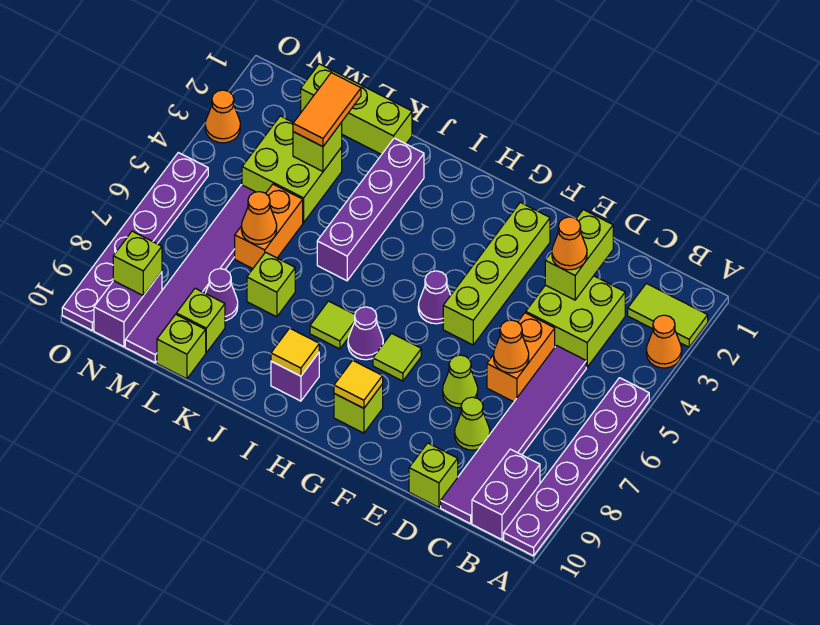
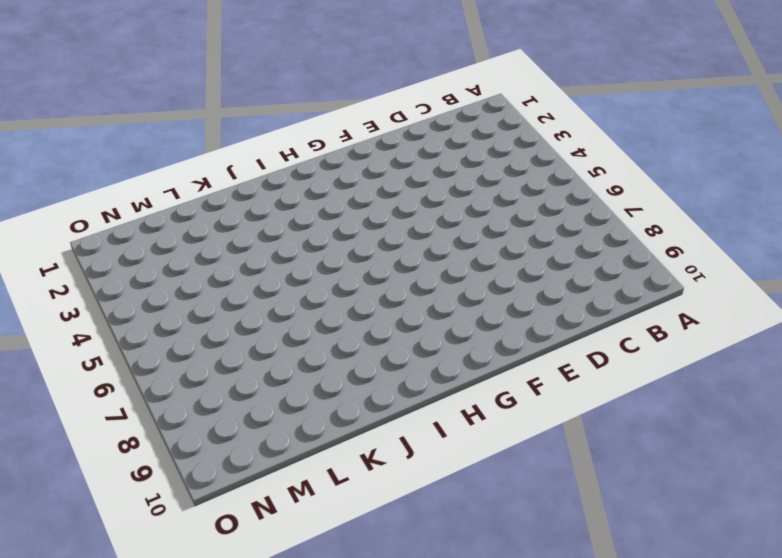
none -> lime 1x2 tile [628,283,708,347]
none -> orange 1x1 cone [646,315,682,368]
none -> purple 1x6 plate [504,378,649,556]
none -> purple 1x2 brick [472,449,540,540]

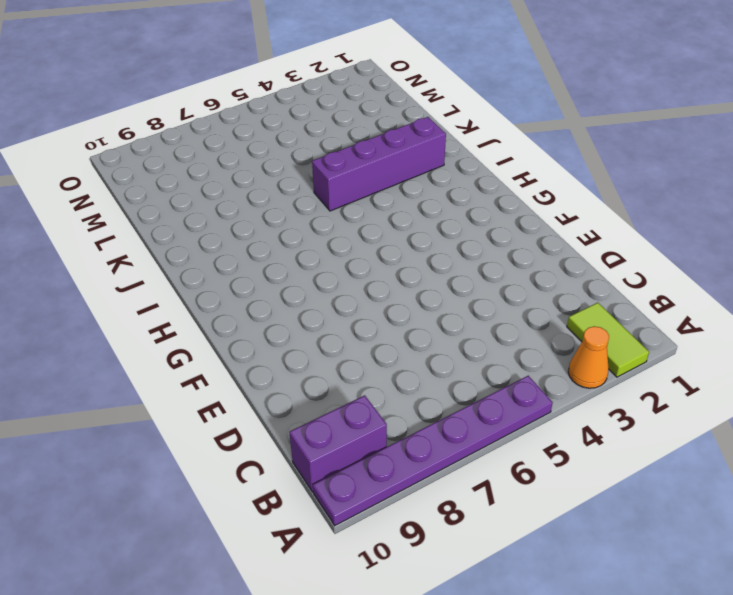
none -> lime 2x2 brick [526,276,625,367]
none -> purple 1x6 tile [441,346,586,524]
none -> orange 1x2 brick [487,313,555,402]
none -> lime 1x1 cone [455,397,490,450]

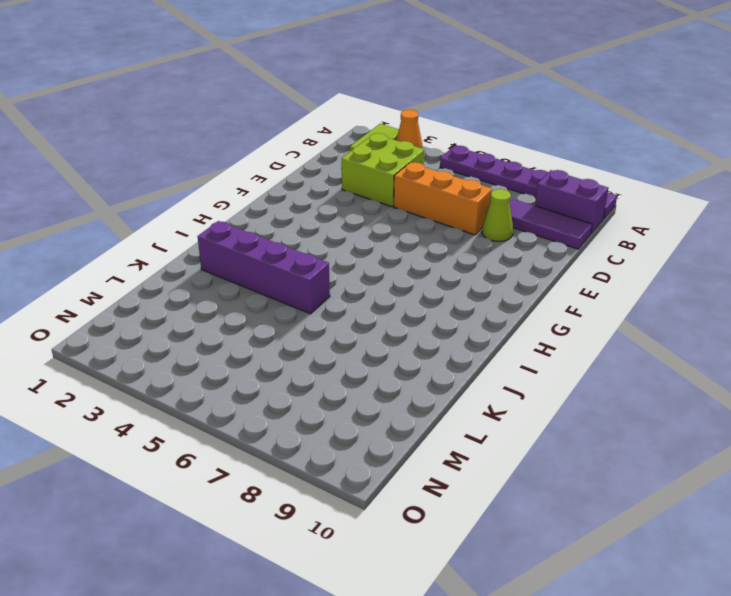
orange 1x3 brick [394,162,492,235] -> orange 1x2 brick [487,313,555,402]
none -> lime 1x1 brick [409,443,458,507]
none -> lime 1x1 cone [443,355,478,408]
none -> lime 1x4 brick [443,202,550,345]
none -> purple 1x1 cone [418,271,451,324]

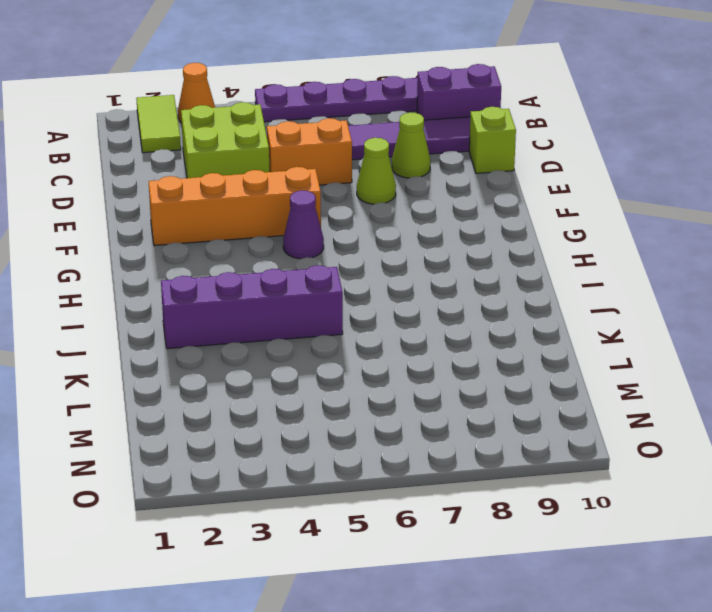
orange 1x4 brick [149,167,321,246] -> lime 1x4 brick [443,202,550,345]
none -> lime 1x1 tile [373,333,421,381]
none -> lime 1x1 brick [334,384,383,433]
none -> purple 1x1 cone [348,307,383,360]
none -> lime 1x1 tile [310,301,355,349]

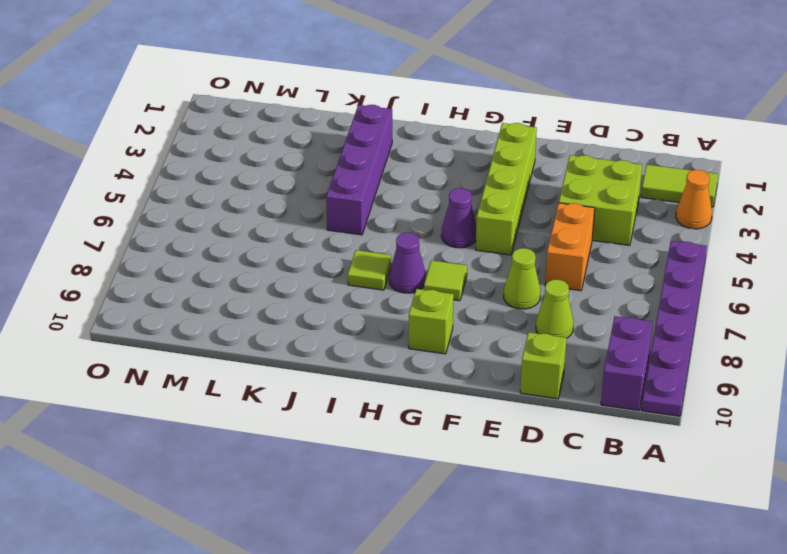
none -> purple 1x6 tile [441,346,586,524]
none -> purple 1x1 brick [271,353,319,401]
none -> lime 1x3 brick [301,64,412,155]
none -> lime 1x1 brick [247,252,295,317]

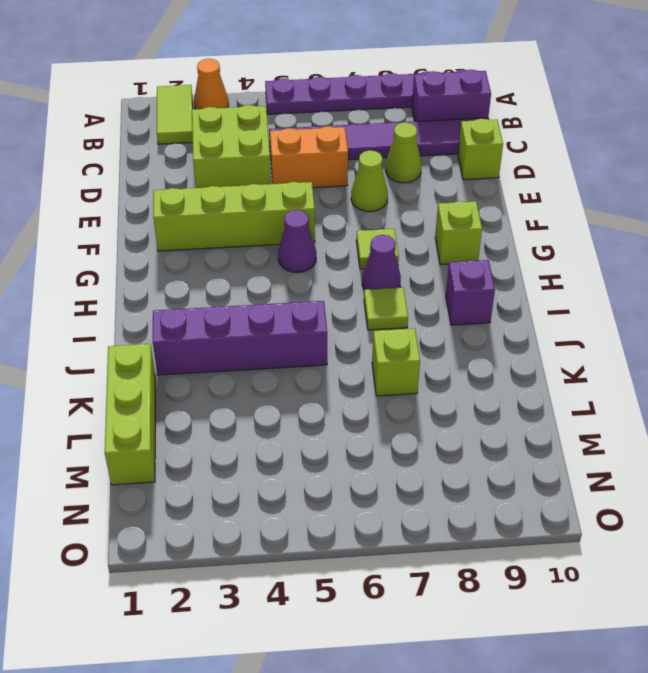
none -> lime 2x2 brick [242,116,342,223]
none -> orange 1x2 brick [235,184,303,269]
none -> purple 1x1 cone [205,269,238,321]
none -> lime 1x1 brick [176,288,225,353]

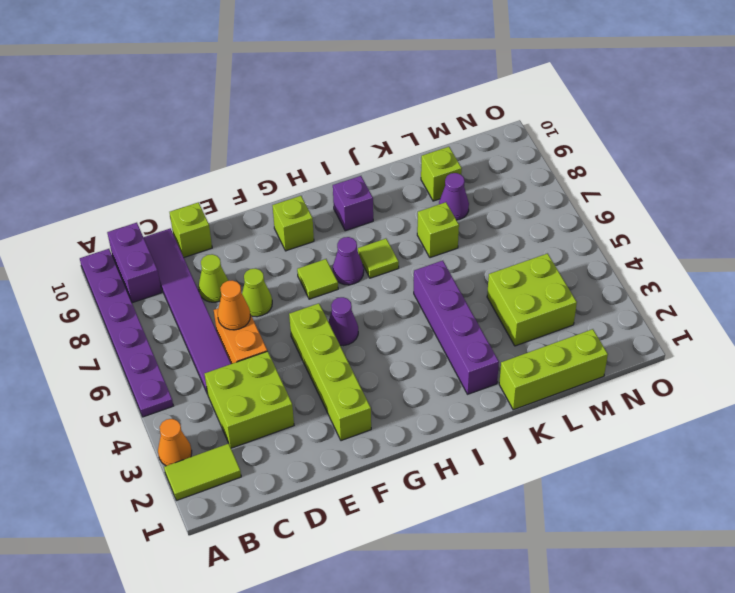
none -> orange 1x2 brick [235,184,303,269]
none -> lime 1x1 brick [157,314,206,379]
none -> purple 1x6 tile [125,185,255,363]
none -> purple 1x2 brick [94,272,162,347]

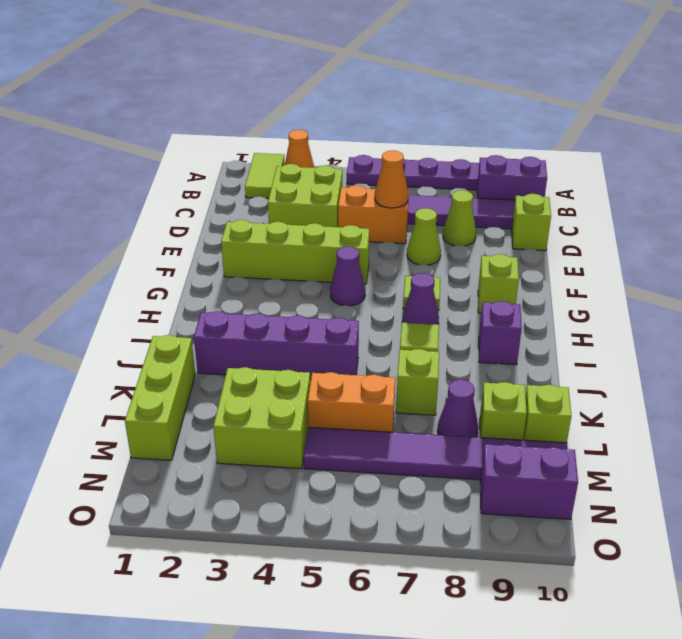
none -> orange 1x1 cone [205,90,240,143]
none -> purple 1x6 plate [62,153,208,330]
none -> lime 1x2 brick [545,210,613,300]
none -> yellow 1x1 tile [334,360,383,408]

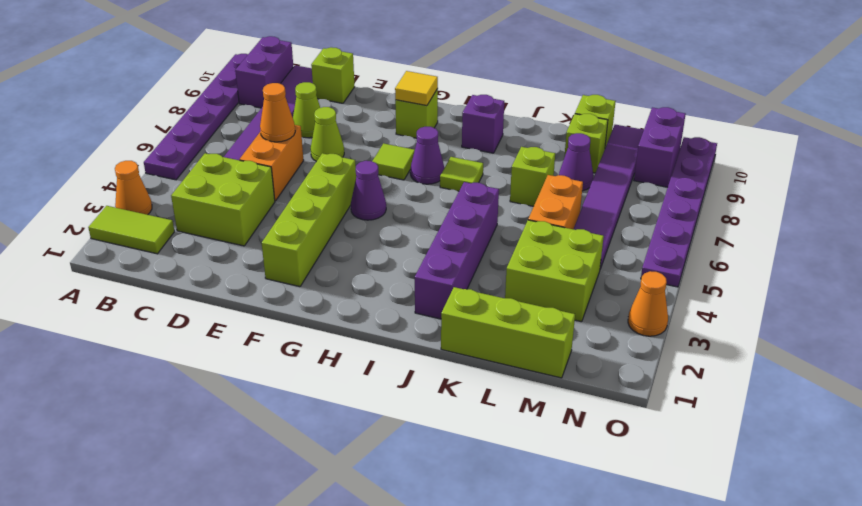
none -> lime 1x2 brick [545,210,613,300]
none -> yellow 1x1 tile [271,328,319,376]
none -> lime 1x1 brick [293,122,342,171]
none -> orange 1x1 cone [241,192,277,244]

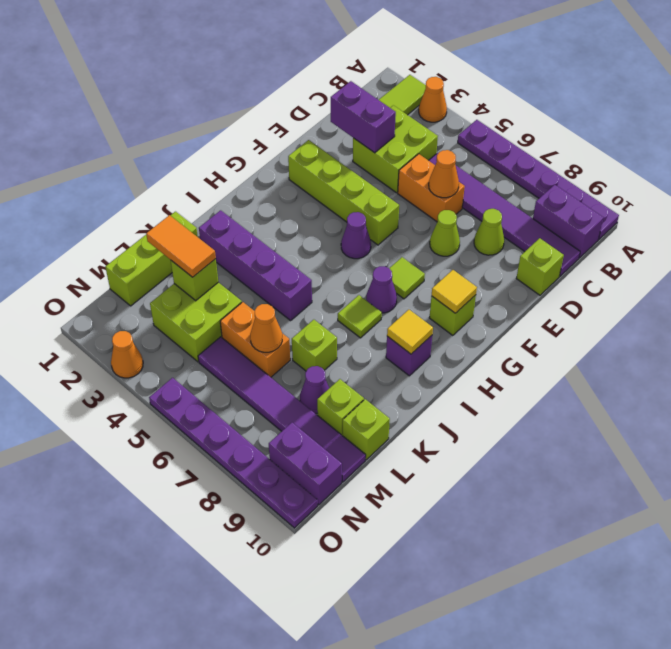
purple 1x2 brick [331,81,396,153] -> lime 1x2 brick [545,210,613,300]
none -> lime 1x1 brick [113,231,162,296]
none -> orange 1x1 cone [552,217,587,270]

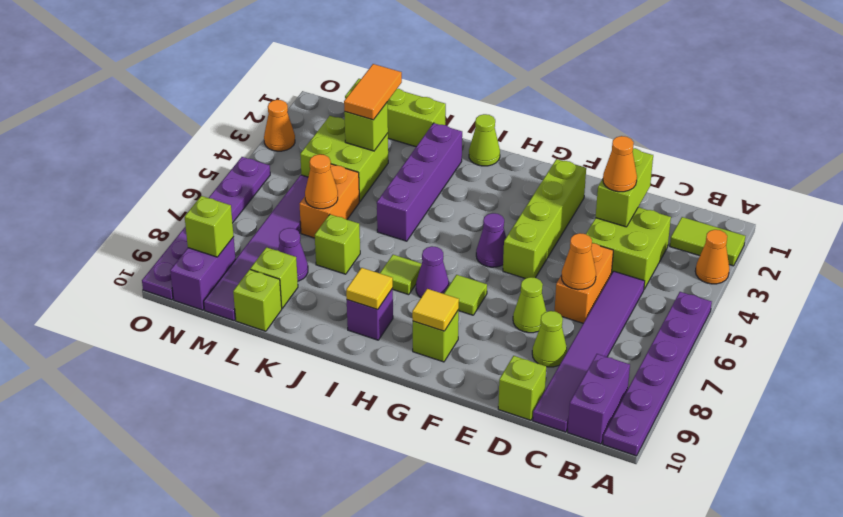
lime 1x1 cone [469,114,500,166] -> none

